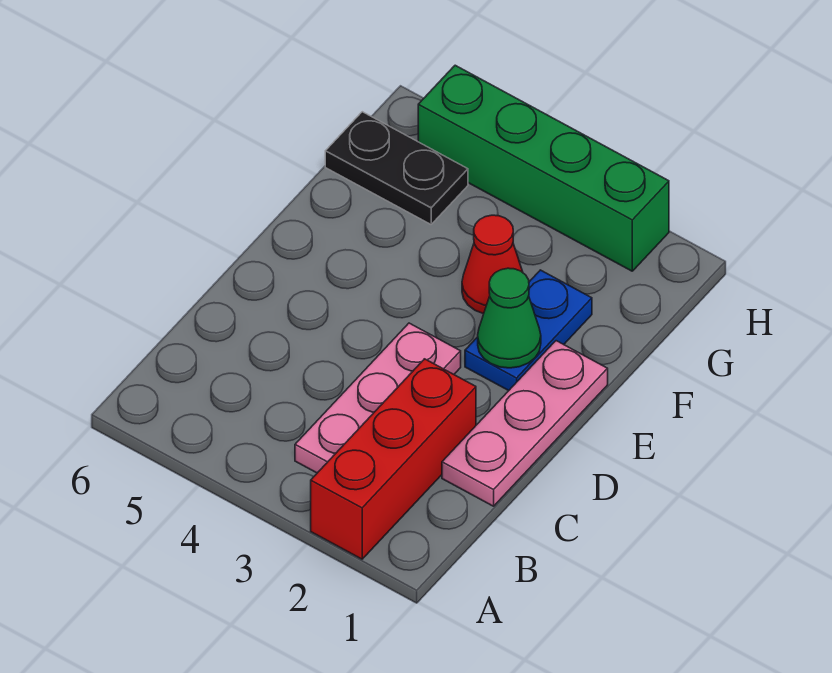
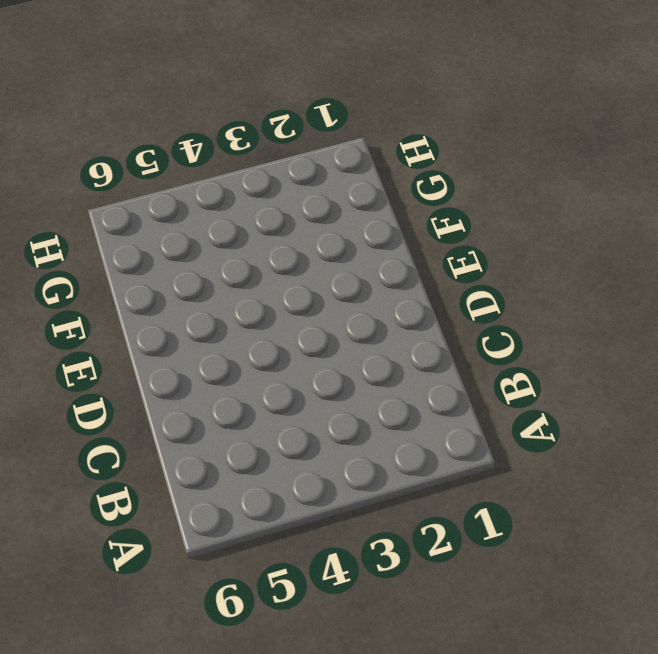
none -> red 1x3 brick [311,359,476,559]
none -> pink 1x3 plate [295,323,461,473]

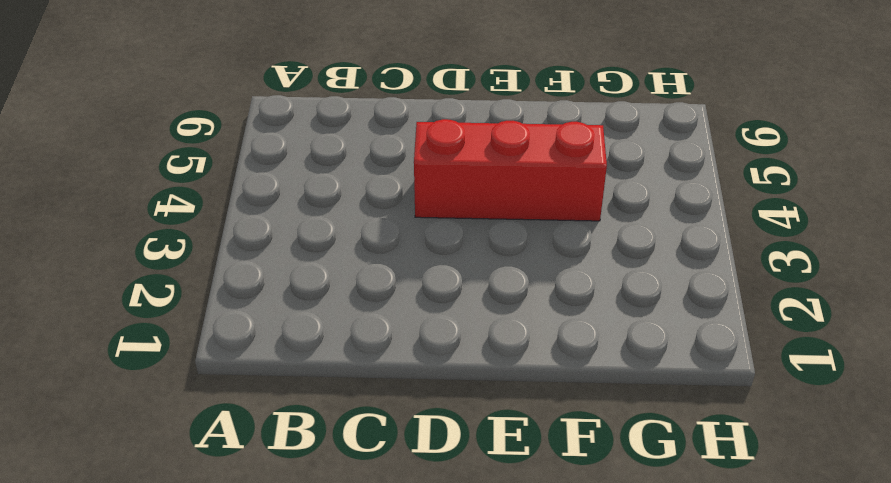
red 1x3 brick [414,119,607,221] -> red 1x3 brick moved to [311,359,476,559]
none -> pink 1x3 plate [295,323,461,473]
none -> pink 1x3 plate [442,341,608,506]

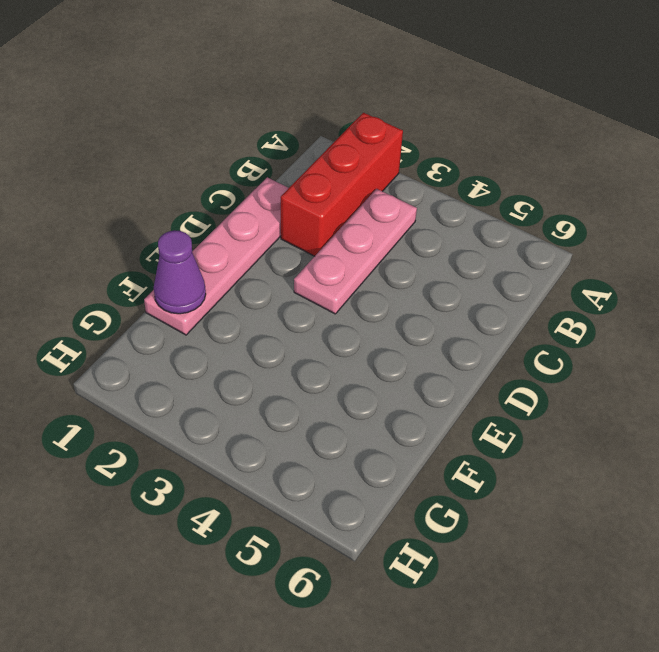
pink 1x4 plate [144,177,288,335] -> pink 1x3 plate [442,341,608,506]
purple 1x1 cone [154,230,206,314] -> none
none -> blue 1x2 plate [465,270,592,391]
none -> red 1x1 cone [462,215,523,314]

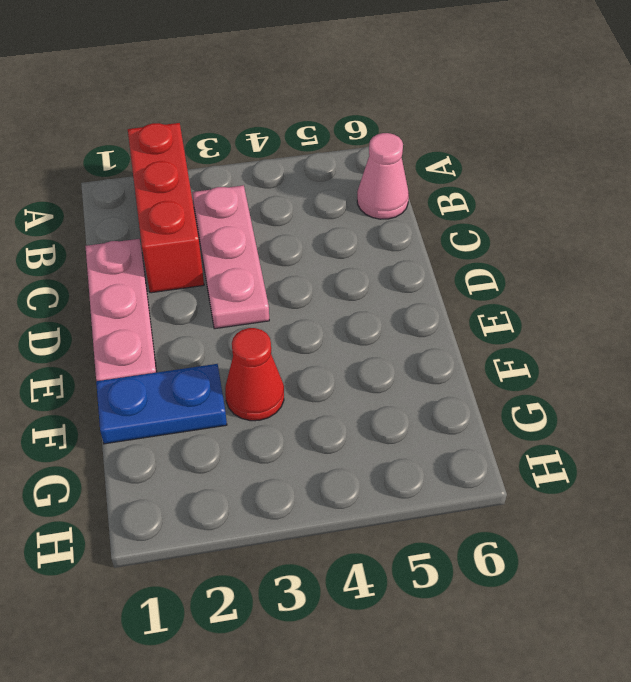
pink 1x1 cone [357,133,409,219] -> none
blue 1x2 plate [96,364,227,444] -> blue 1x2 plate turned to [465,270,592,391]
none -> black 1x2 plate [325,112,468,224]
none -> green 1x4 brick [418,65,669,271]

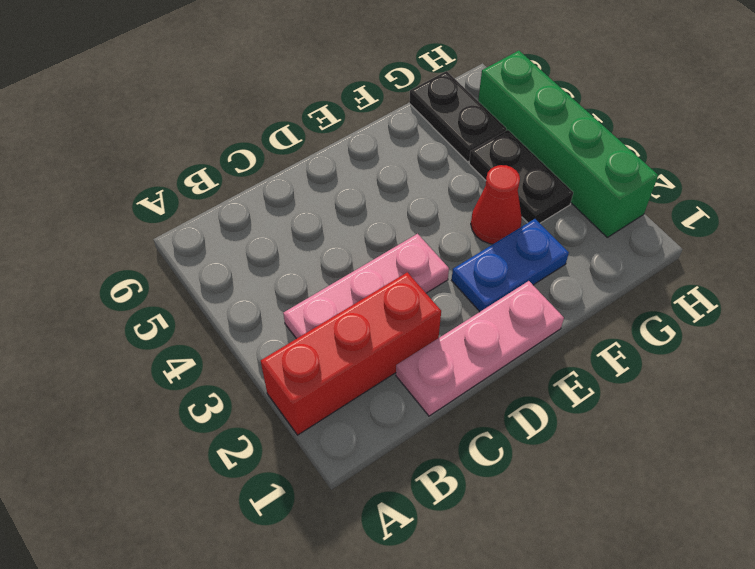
black 1x2 plate [469,130,573,223] -> none
none -> green 1x1 cone [478,268,541,368]

